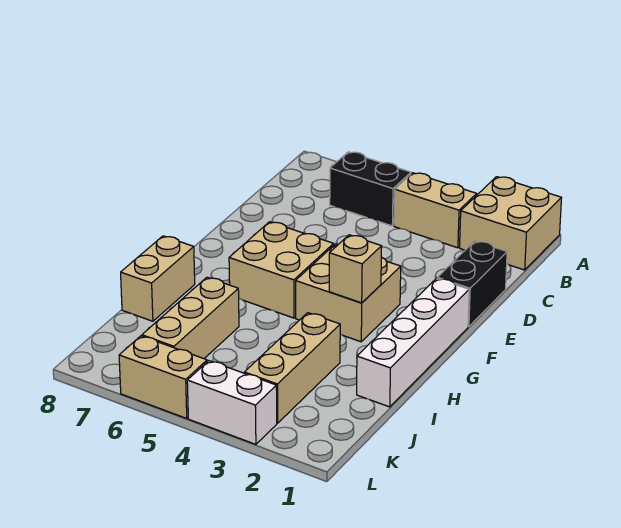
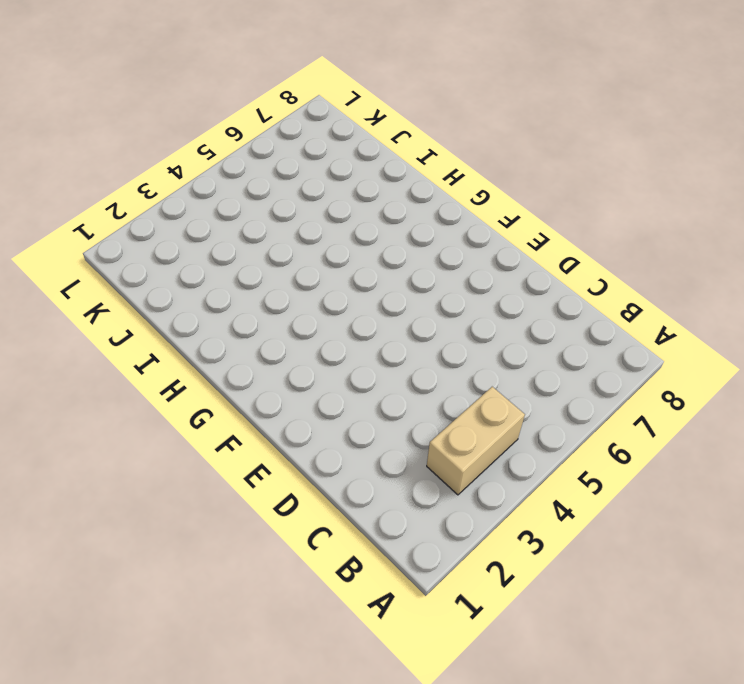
none -> tan 2x2 brick [460,177,561,270]
none -> black 1x2 brick [330,152,411,226]
none -> black 1x2 brick [437,241,507,327]

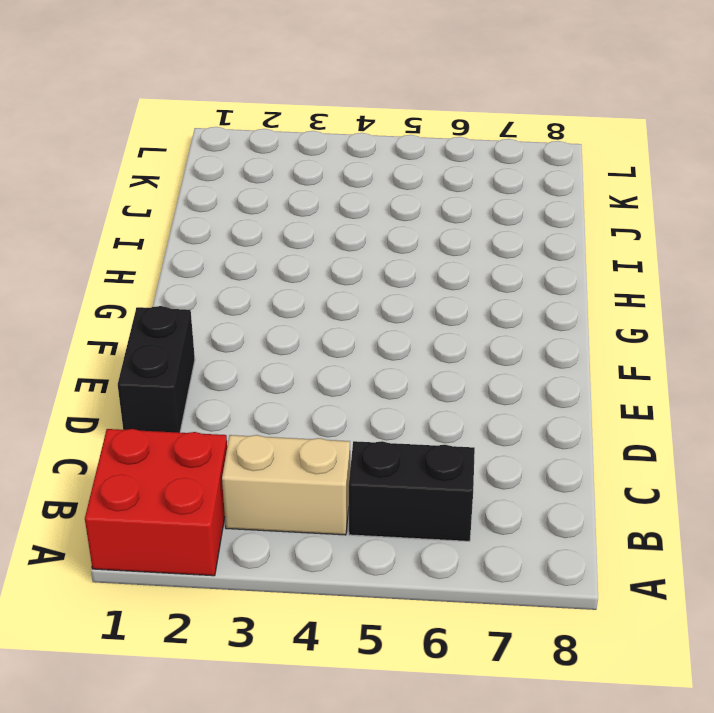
red 2x2 brick [85,429,227,576] -> tan 2x2 brick [460,177,561,270]
none -> white 1x4 brick [357,278,469,407]
none -> tan 2x2 brick [296,244,401,342]
none -> tan 2x2 brick [229,222,334,318]

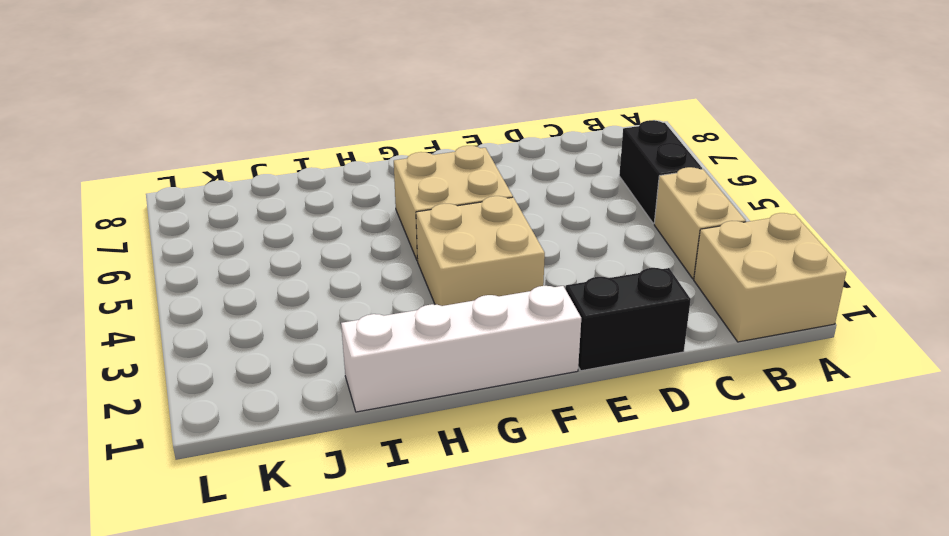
none -> tan 1x2 brick [121,236,195,321]
none -> tan 1x3 brick [244,313,340,423]
none -> tan 1x3 brick [142,277,239,359]

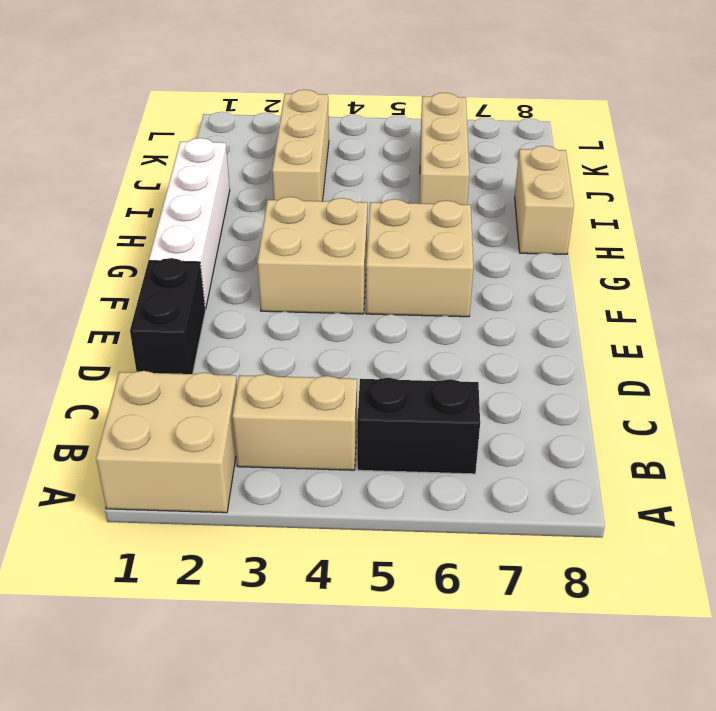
none -> white 1x2 brick [187,361,277,444]
none -> tan 1x2 brick [119,336,207,418]
none -> tan 1x1 brick [329,235,382,303]

